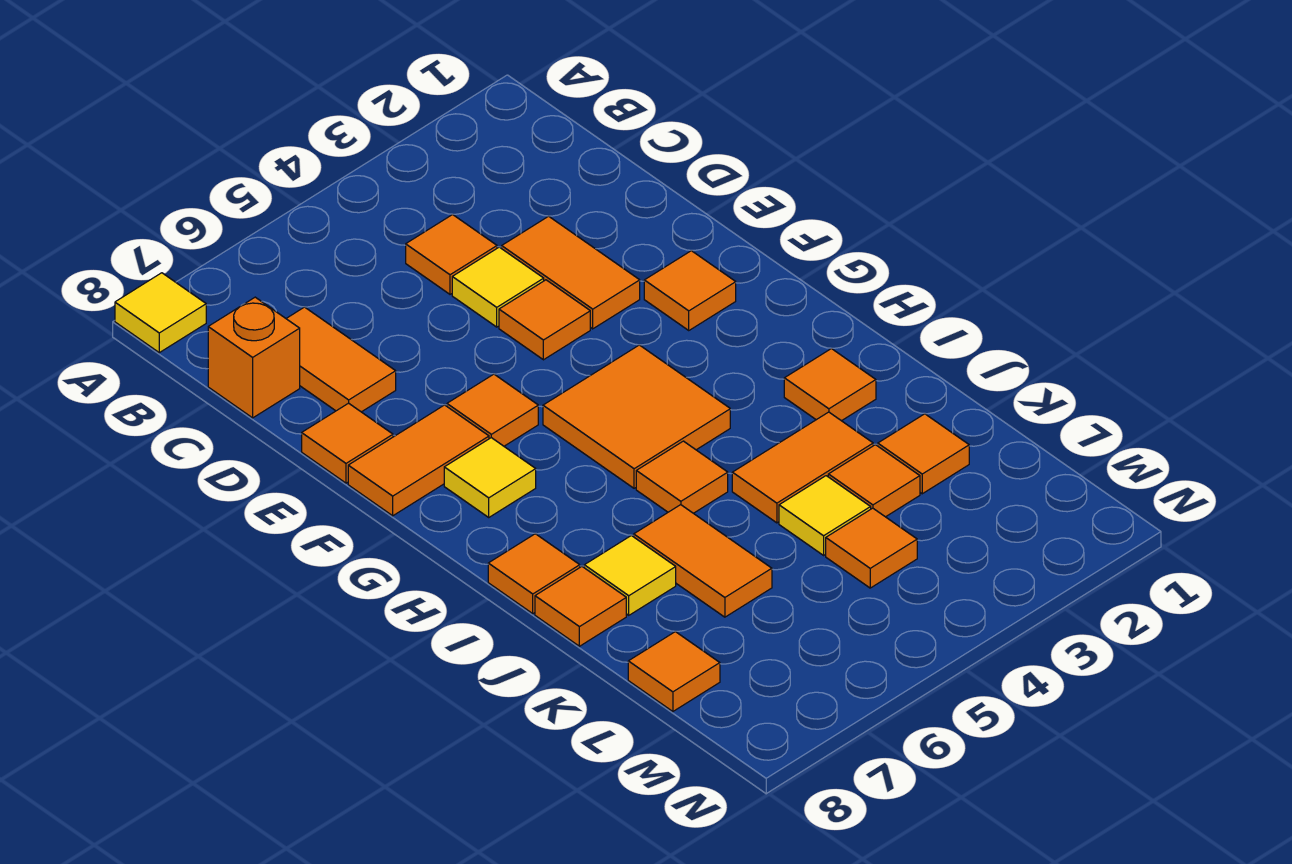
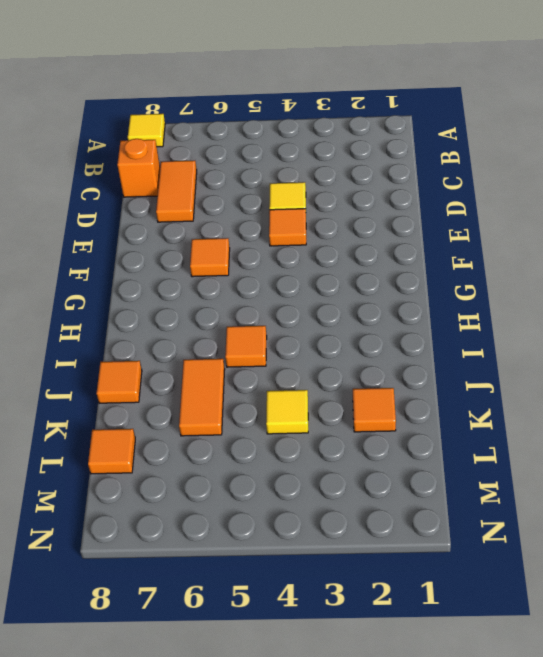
none -> orange 1x1 tile [406,215,497,294]
none -> orange 1x2 tile [502,216,640,329]
none -> orange 1x1 tile [302,403,393,483]

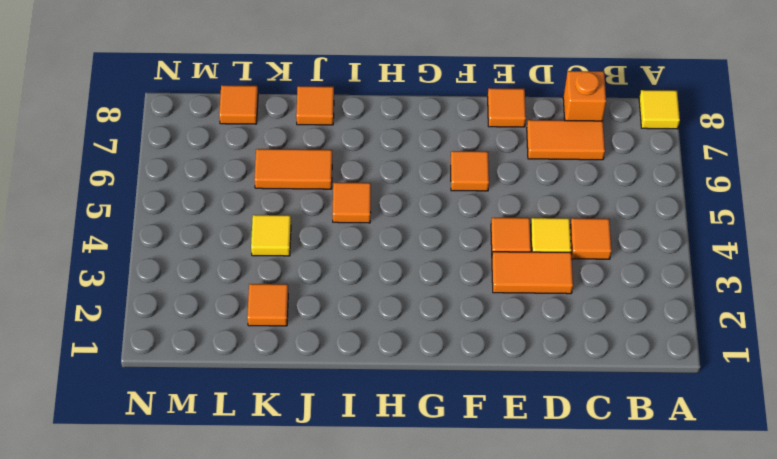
none -> orange 1x1 tile [644,251,736,330]
none -> orange 1x2 tile [348,405,489,516]
none -> orange 2x2 tile [543,345,730,488]

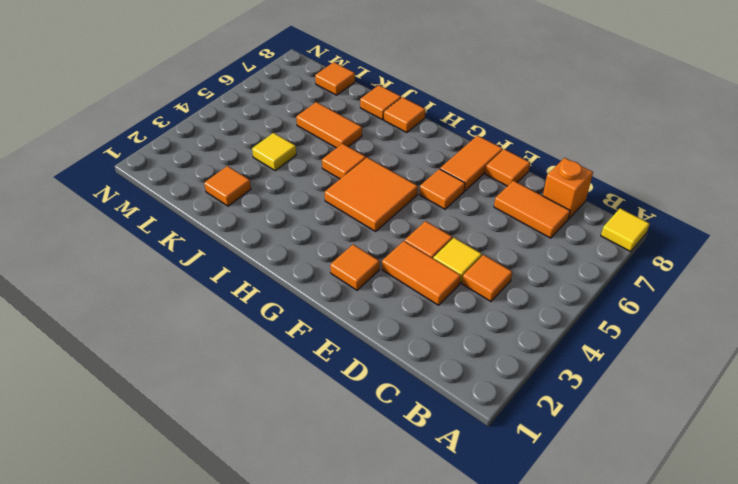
none -> yellow 1x1 tile [444,438,536,517]
none -> orange 1x1 tile [784,349,876,421]
none -> orange 1x2 tile [732,412,873,523]

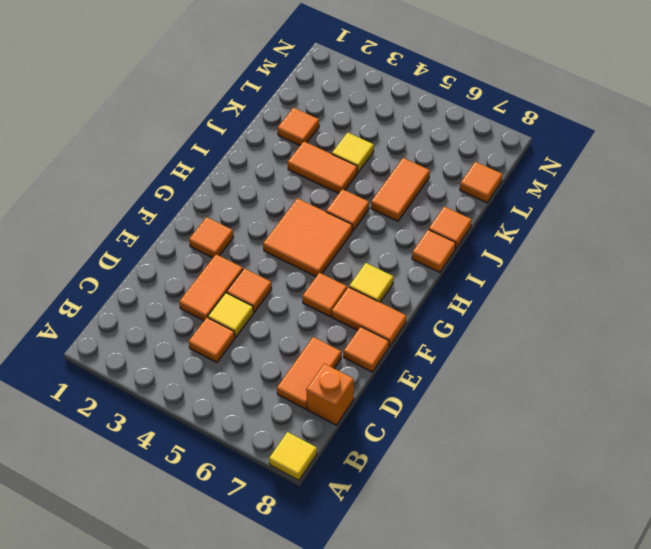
none -> orange 1x1 tile [784,349,876,421]
none -> yellow 1x1 tile [584,536,676,615]
none -> orange 1x1 tile [828,445,920,517]

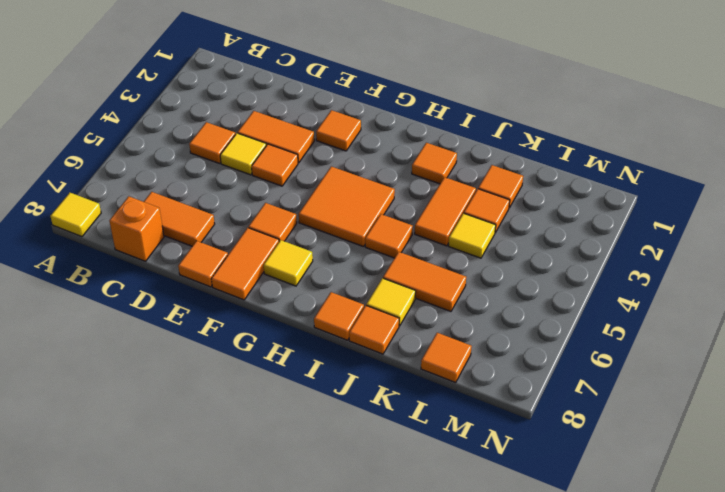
none -> orange 1x1 tile [826,508,917,588]

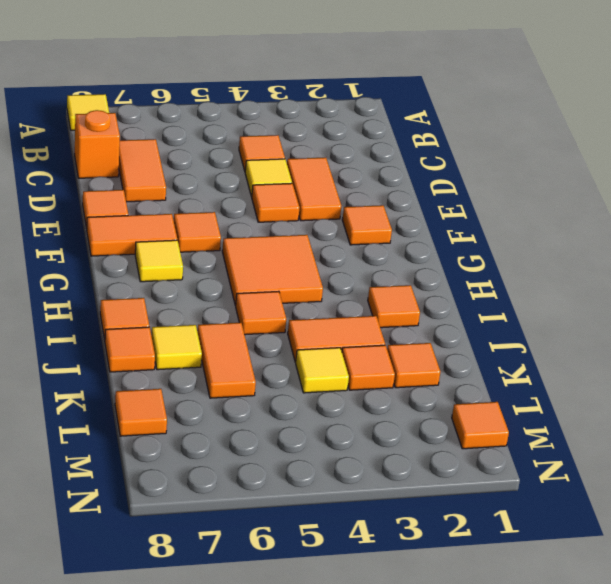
orange 1x1 tile [452,402,509,449] -> orange 1x1 tile moved to [826,508,917,588]

